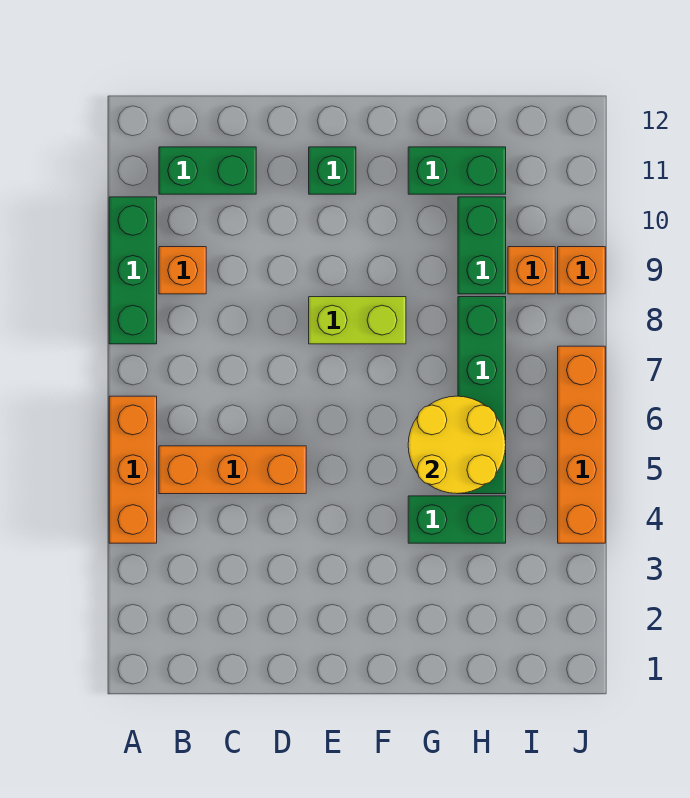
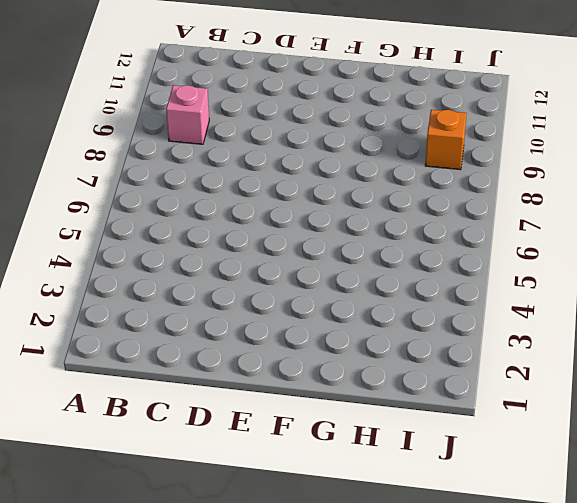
pink 1x1 brick [166,85,209,144] -> orange 1x1 brick [159,247,206,294]
none -> orange 1x3 brick [109,396,157,543]
none -> green 1x3 brick [109,197,157,344]
none -> orange 1x3 brick [159,446,306,494]

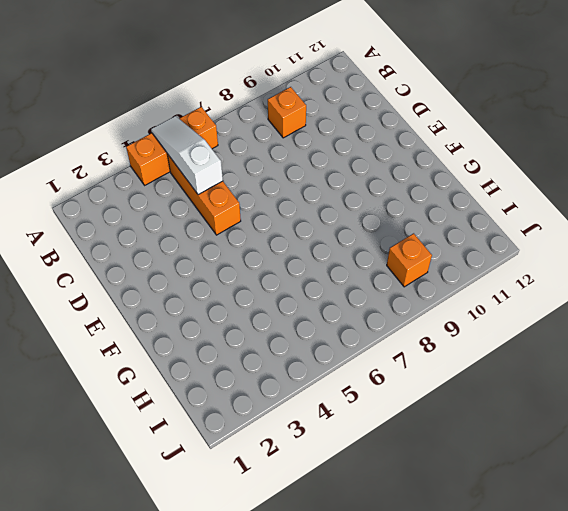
white 1x3 slope [151,116,223,195] -> none
none -> green 1x3 brick [109,197,157,344]
none -> green 1x2 brick [159,147,256,194]
none -> lime 1x2 brick [309,297,406,344]

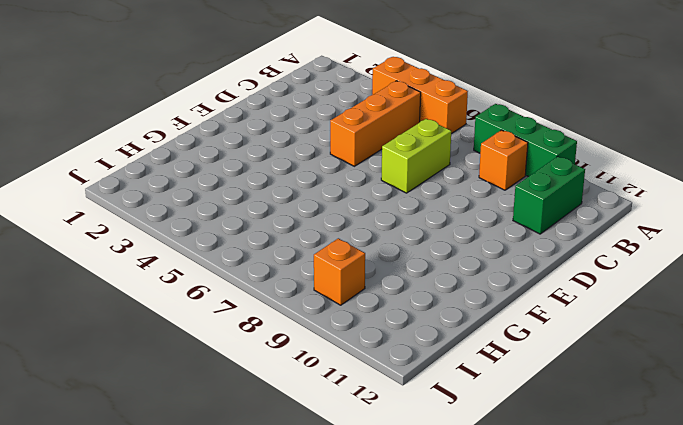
lime 1x2 brick [381,119,451,193] -> lime 1x2 brick moved to [309,297,406,344]
none -> green 1x1 brick [309,147,356,194]
none -> green 1x2 brick [408,496,506,543]
none -> green 1x2 brick [408,147,506,194]

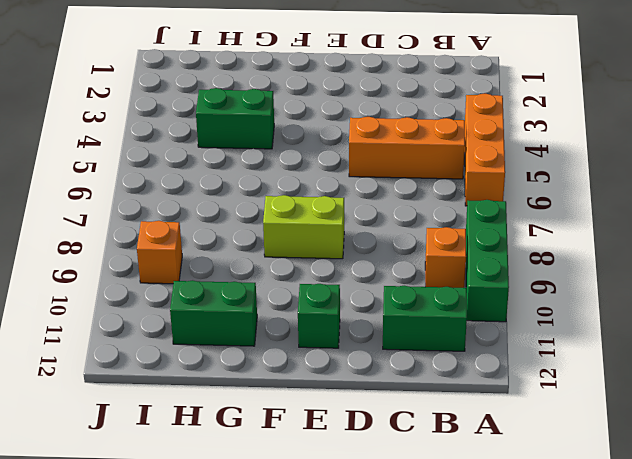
none -> green 1x4 brick [458,297,506,494]
none -> green 1x2 brick [458,197,506,294]
none -> orange 1x4 brick [558,346,605,543]

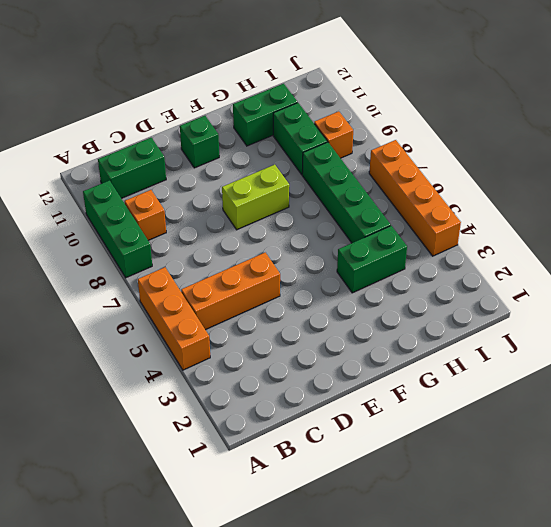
none -> orange 1x1 brick [558,247,605,294]
none -> yellow 2x2 round brick [408,396,506,494]

